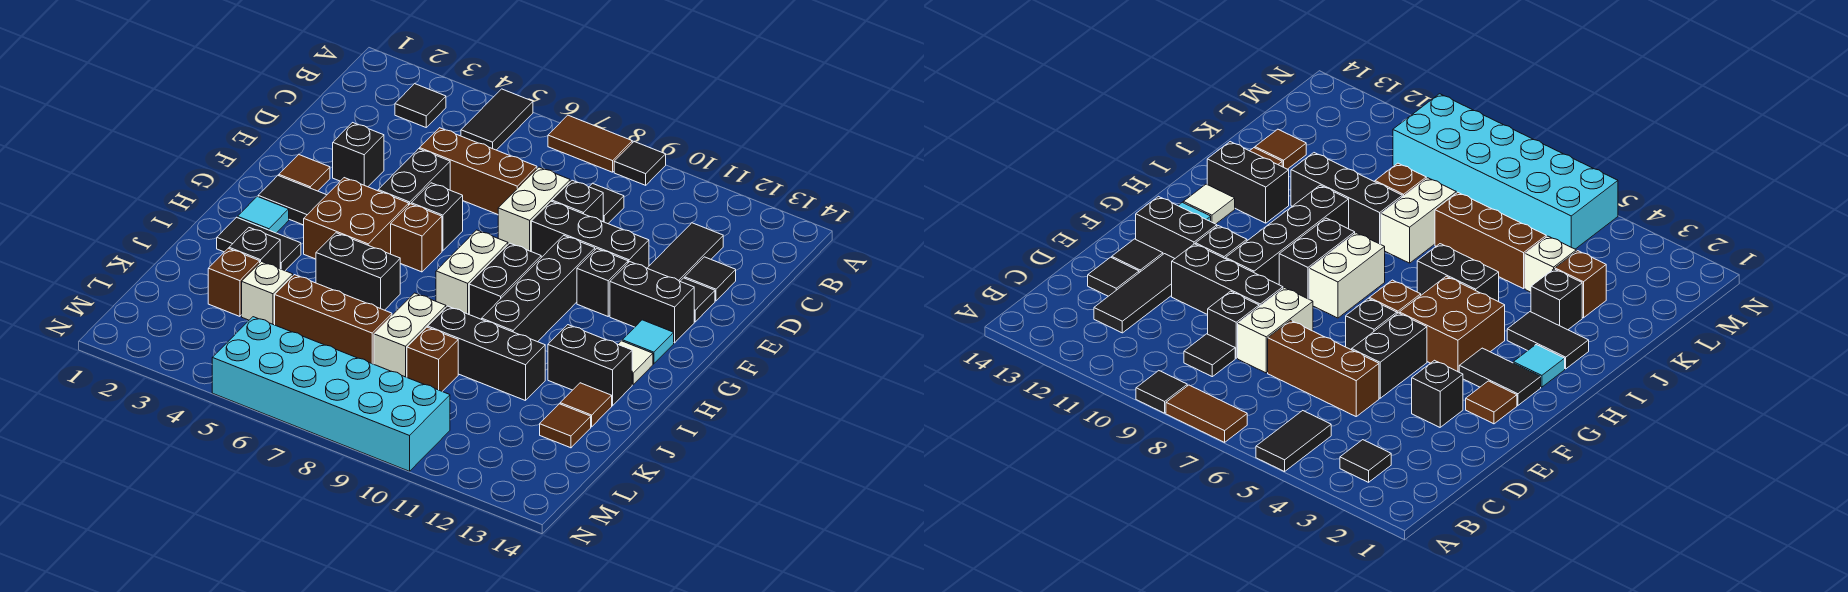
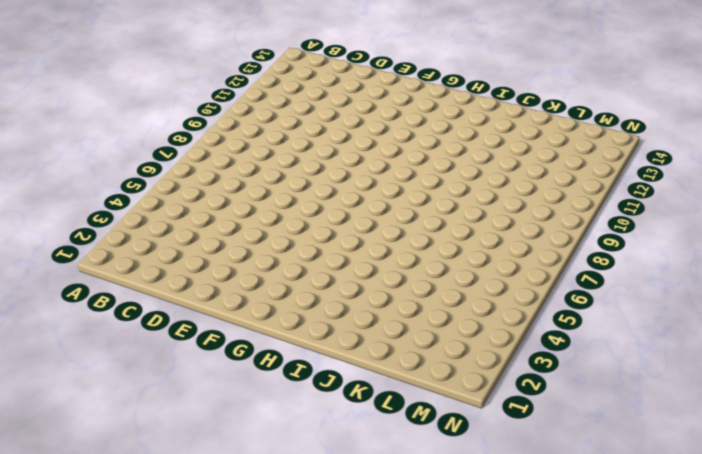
none -> black 1x2 tile [461,89,533,150]
none -> brown 1x2 tile [548,115,632,172]
none -> black 1x1 tile [614,142,666,185]
none -> black 1x1 tile [395,84,446,127]

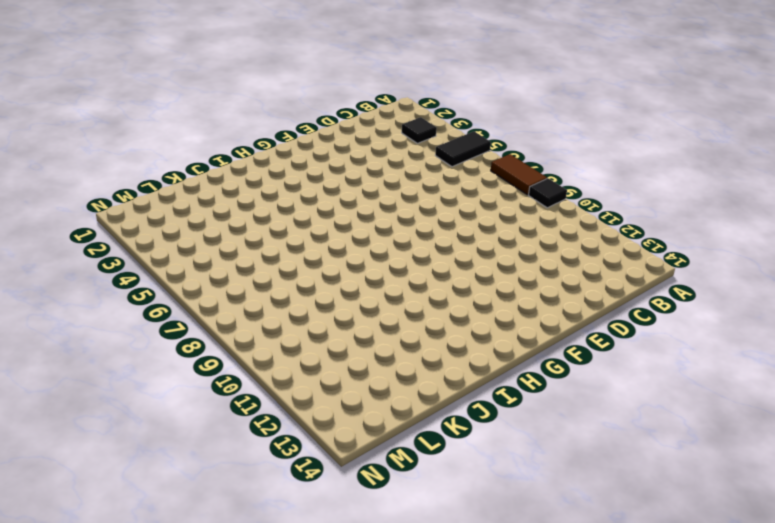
none -> black 1x1 tile [589,183,624,224]
none -> black 1x3 tile [647,223,723,281]
none -> brown 1x3 brick [420,128,537,214]
none -> white 1x2 brick [498,167,570,251]

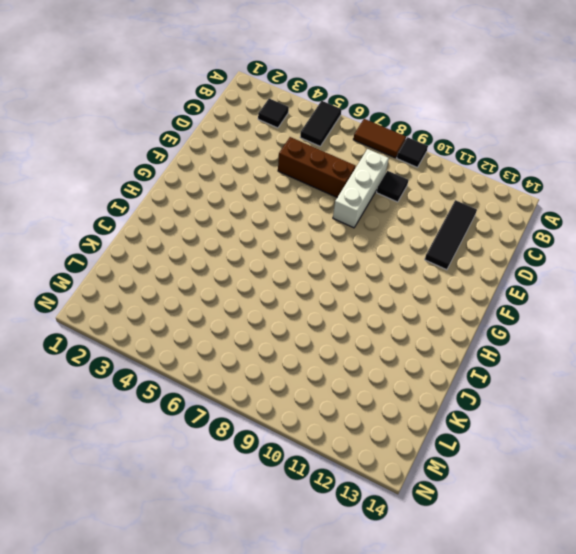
white 1x3 brick [333,149,389,228] -> white 1x2 brick [498,167,570,251]
none -> black 1x1 brick [552,180,603,222]
none -> black 1x1 tile [685,257,736,301]
none -> black 1x1 brick [333,123,384,187]
none -> black 1x2 brick [378,149,450,205]

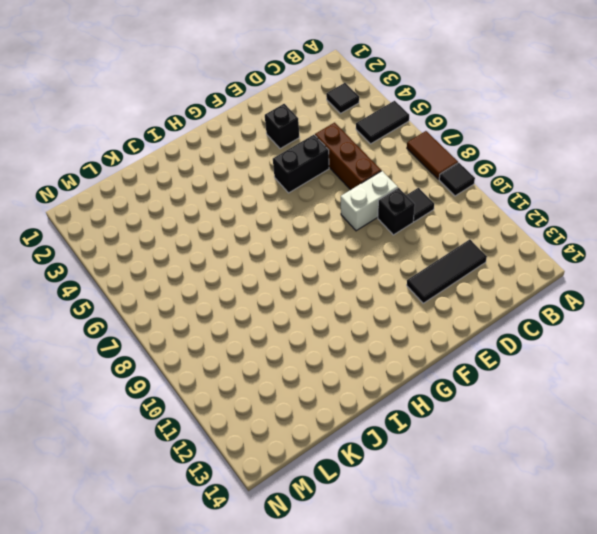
none -> black 1x1 tile [685,257,736,301]
none -> black 1x3 brick [531,201,649,268]
none -> black 1x1 tile [680,278,715,322]
none -> brown 1x1 tile [279,155,330,191]

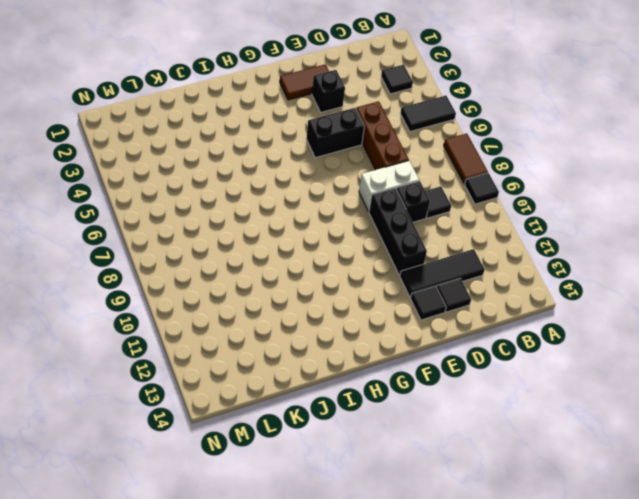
brown 1x2 tile [280,64,329,100] -> brown 1x1 tile [279,155,330,191]
none -> black 1x1 brick [411,183,463,251]
none -> black 1x4 brick [482,235,595,342]
none -> black 1x1 brick [577,249,628,316]
none -> black 1x2 brick [610,262,694,343]

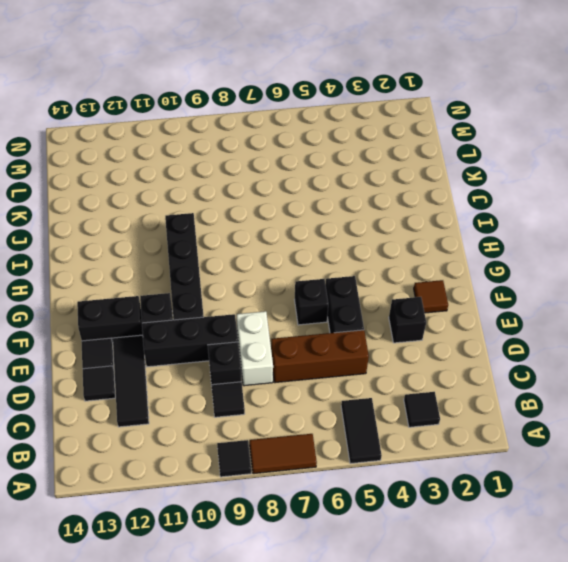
none -> black 1x2 tile [258,176,326,225]
none -> brown 2x2 brick [304,178,409,259]
none -> brown 1x1 brick [391,204,442,272]
none -> white 1x2 brick [436,230,508,314]

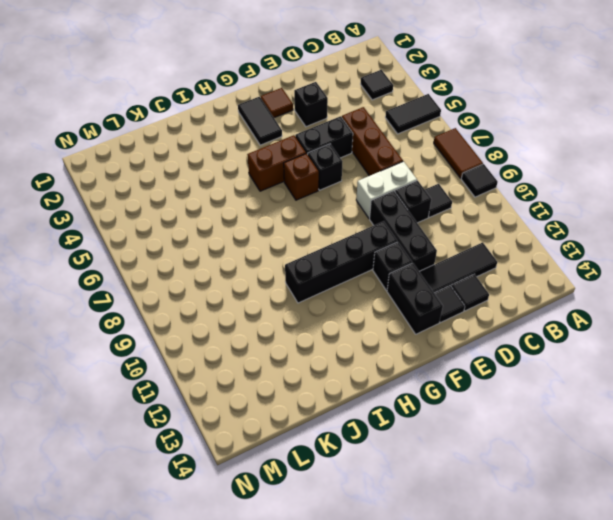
brown 1x2 brick [247,135,306,191] -> brown 2x2 brick [304,178,409,259]
none -> white 1x2 brick [436,230,508,314]
none -> black 1x2 brick [469,243,541,319]
none -> cyan 1x1 tile [622,320,674,364]
none -> cyan 1x1 tile [237,197,289,233]

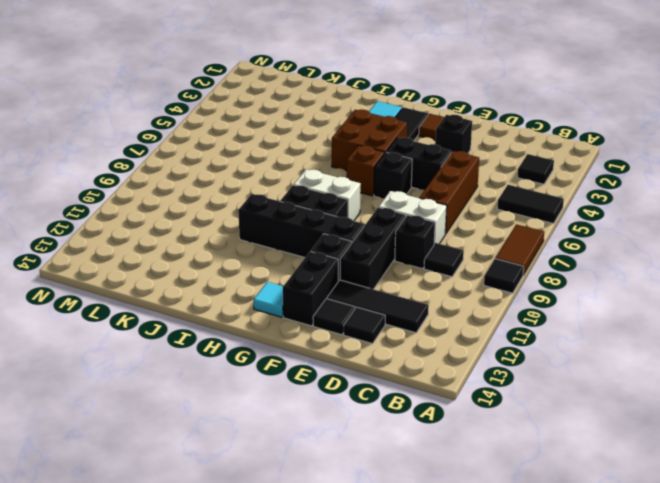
none -> white 1x1 tile [618,341,653,385]
none -> black 1x2 tile [217,217,301,271]
none -> black 1x2 brick [316,233,400,310]
none -> black 1x2 brick [548,325,632,406]

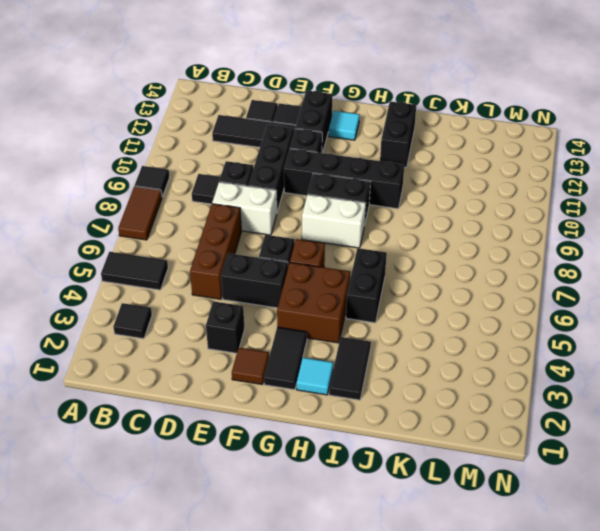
none -> white 1x1 tile [618,341,653,385]
none -> black 1x1 brick [229,228,280,269]
none -> white 1x2 brick [374,293,446,377]
none -> black 1x3 brick [428,306,545,401]

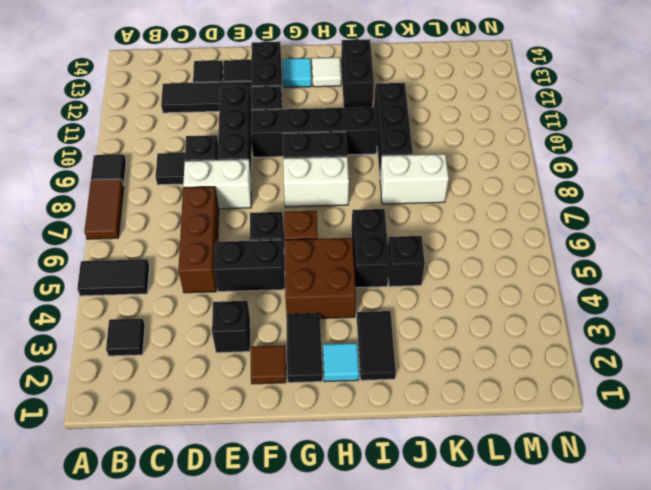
black 1x1 brick [388,236,425,287] -> black 1x1 brick moved to [229,228,280,269]
none -> brown 1x1 tile [560,383,612,427]
none -> brown 1x1 brick [208,248,260,316]
none -> white 1x1 brick [242,262,293,325]
none -> brown 1x3 brick [275,275,392,364]

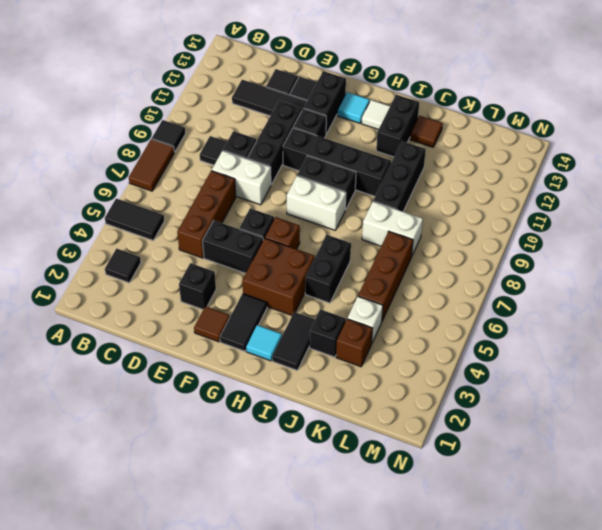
none -> brown 1x1 brick [407,327,458,391]
none -> brown 1x1 tile [540,404,591,448]
none -> cyan 2x6 brick [212,317,450,471]

